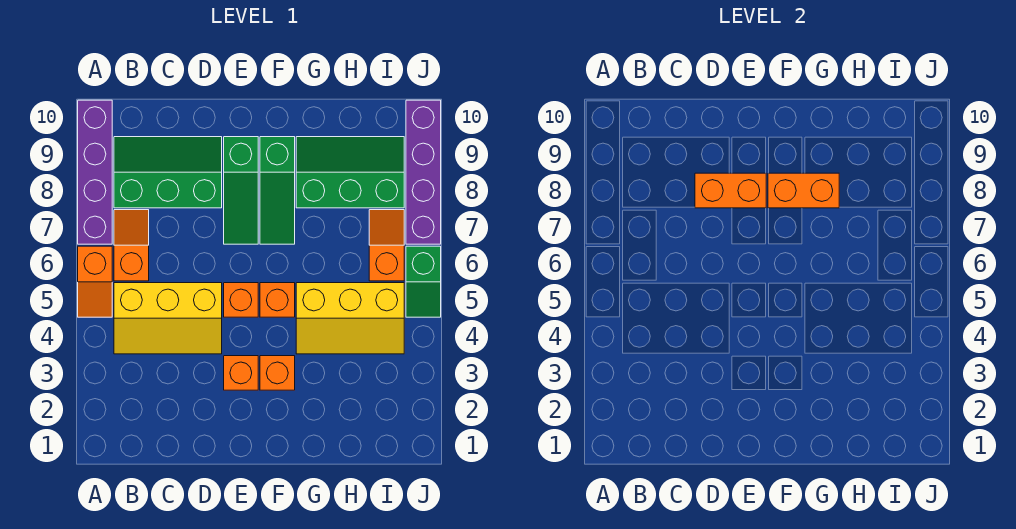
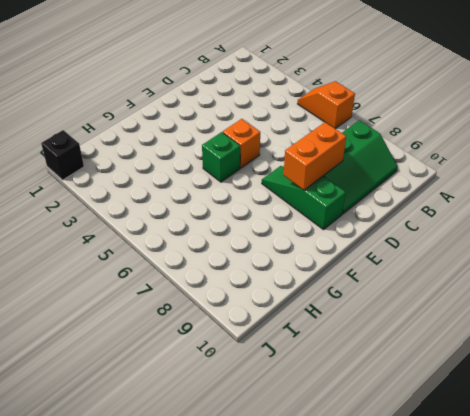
green 1x1 brick [202,132,240,182] -> orange 1x1 brick [260,283,295,317]
black 1x1 brick [41,130,84,180] -> none
none -> purple 1x4 brick [78,100,112,244]
none -> yellow 2x3 slope [114,283,222,354]
none -> orange 1x2 slope [114,210,149,281]

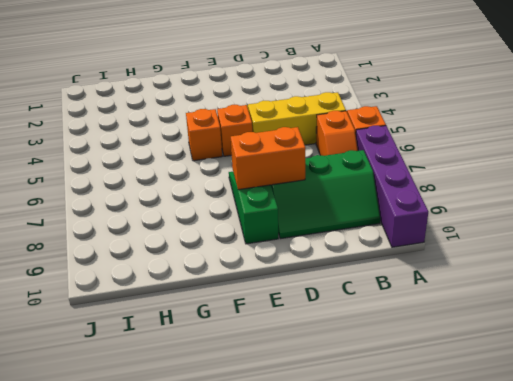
none -> orange 1x1 brick [224,356,258,390]
none -> orange 1x1 brick [260,356,295,390]
none -> green 1x3 slope [260,137,295,244]

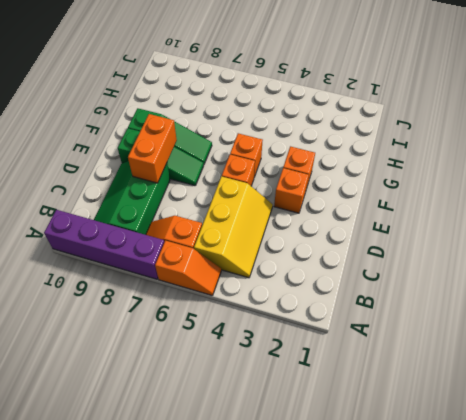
none -> yellow 2x3 slope [296,283,404,354]
none -> green 2x3 slope [296,137,404,208]
none -> orange 1x2 slope [369,210,404,281]

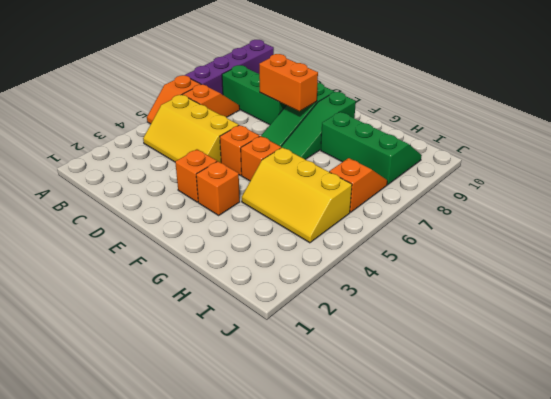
none -> green 1x2 slope [406,246,441,317]
none -> purple 1x4 brick [406,100,441,244]
none -> orange 1x2 brick [768,173,839,208]

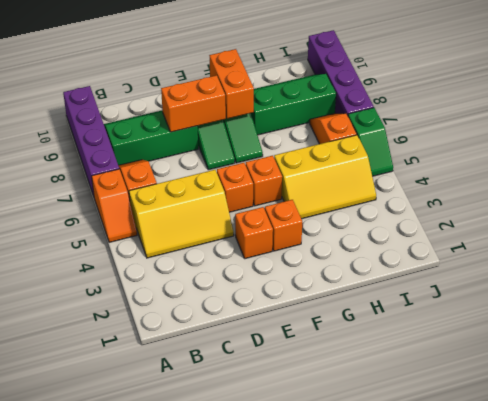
orange 1x2 brick [209,49,254,119] -> orange 1x2 brick turned to [768,173,839,208]

